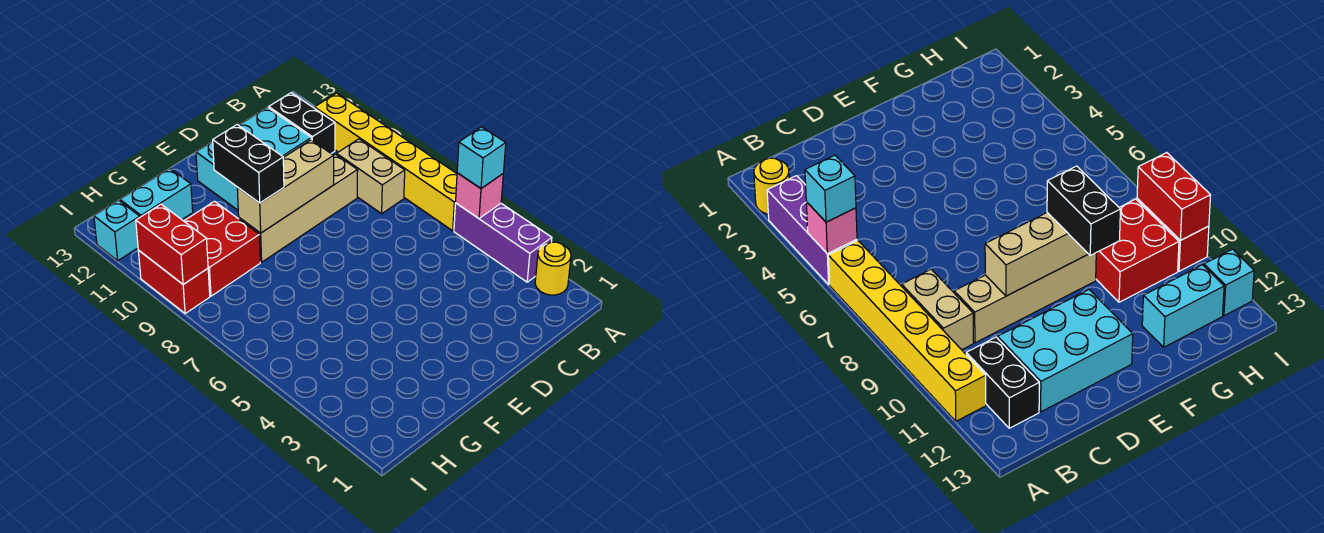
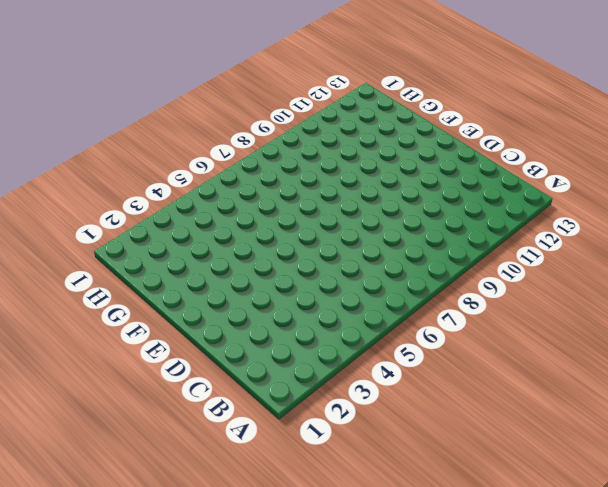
none -> yellow 1x1 round brick [535,242,571,295]
none -> purple 1x3 brick [454,203,552,282]
none -> yellow 1x6 brick [314,93,457,231]

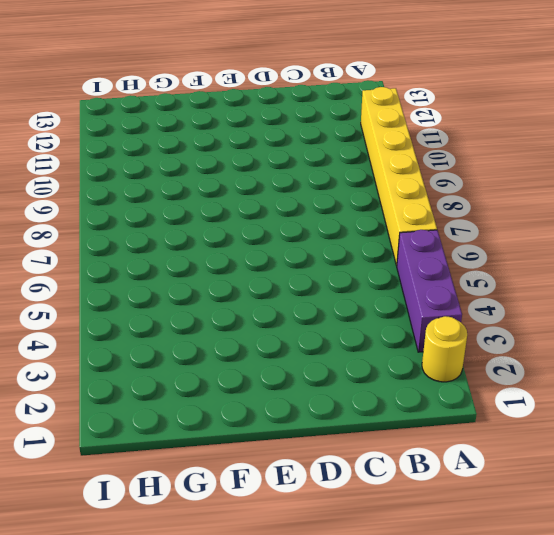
none -> tan 1x2 brick [336,139,405,214]
none -> black 1x2 brick [269,93,335,153]
none -> tan 1x4 brick [239,154,358,262]

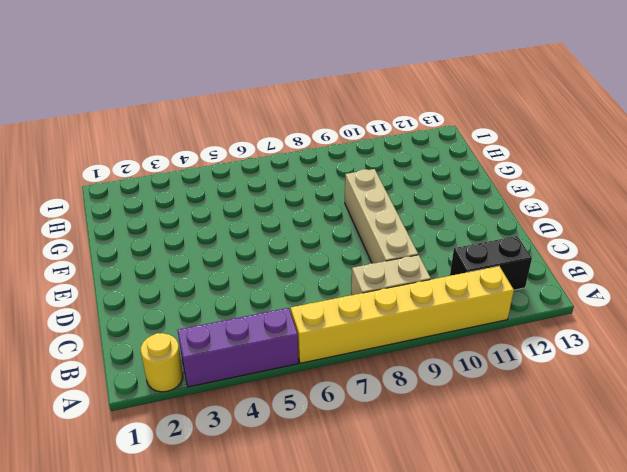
none -> cyan 2x3 brick [196,107,311,210]
none -> red 2x2 brick [184,201,260,296]
none -> cyan 1x2 brick [120,168,193,219]

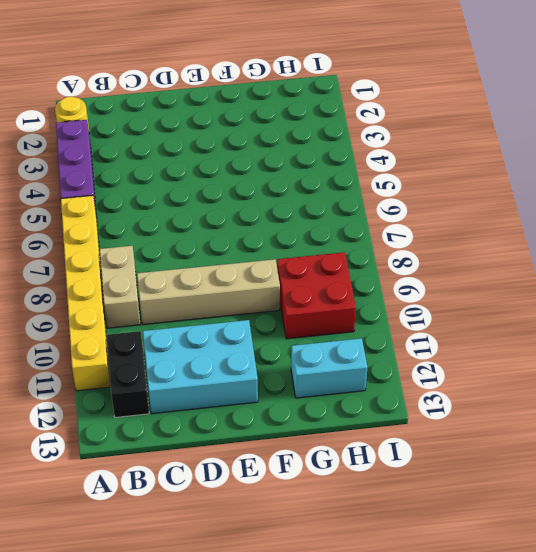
none -> red 1x2 brick [138,250,210,314]
none -> cyan 1x1 brick [94,200,140,261]
none -> pink 1x1 brick [456,173,503,218]

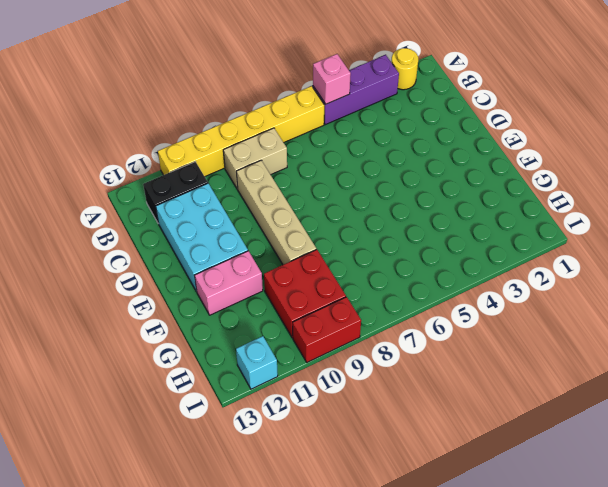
pink 1x2 brick [195,251,263,315] -> none
none -> cyan 1x2 brick [120,168,193,219]
none -> tan 1x3 brick [237,140,334,233]
none -> red 1x2 brick [136,204,208,284]

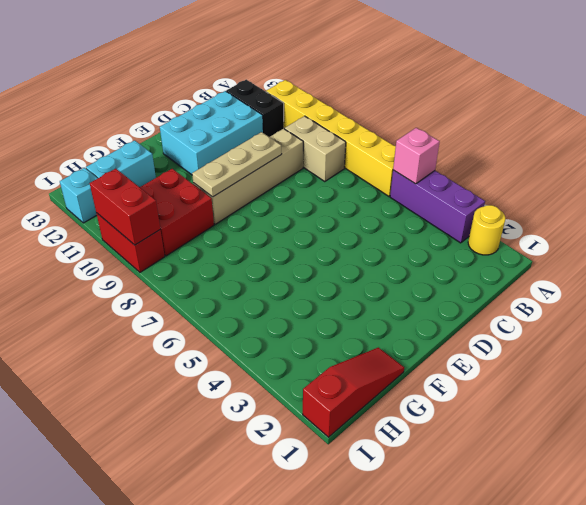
tan 1x3 plate [192,132,281,197] -> tan 1x3 brick [237,140,334,233]
red 1x3 slope [303,347,404,437] -> none
none -> cyan 1x1 brick [457,127,506,188]
none -> black 1x2 brick [213,125,284,203]

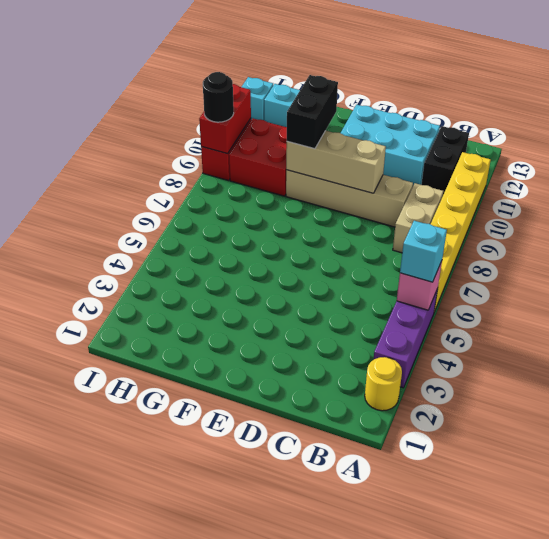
black 1x1 round brick [203,72,234,122] -> none

